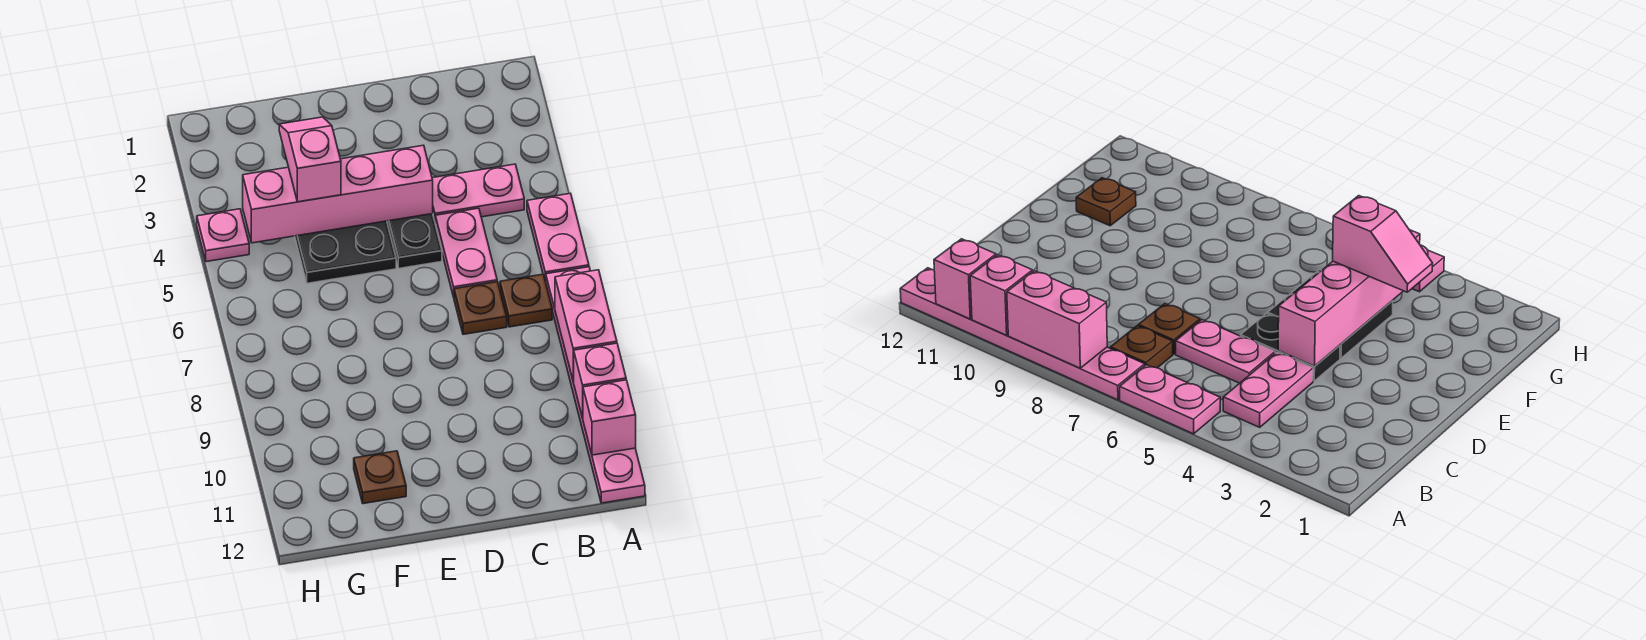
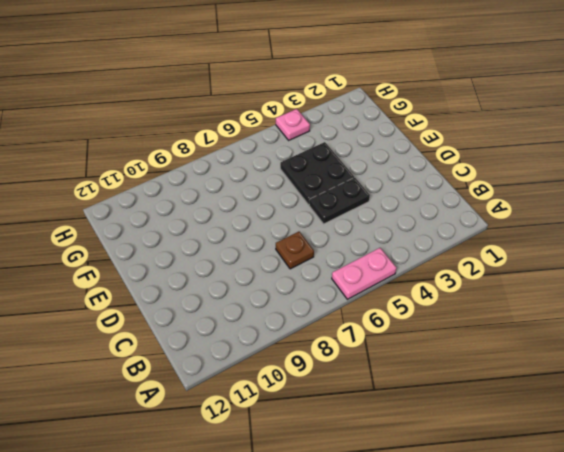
none -> pink 1x6 plate [546,267,645,503]
none -> pink 1x2 plate [432,164,524,221]
none -> brown 1x1 plate [500,274,552,327]

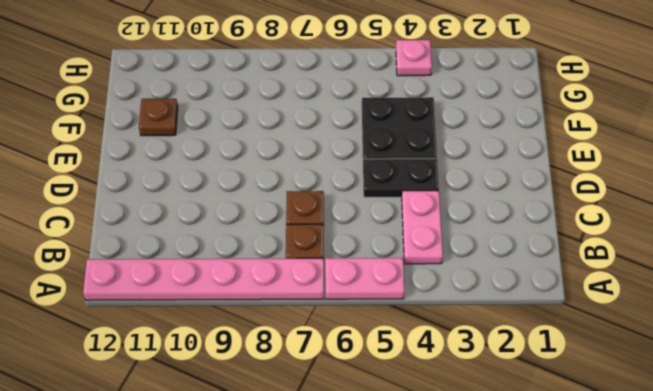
none -> pink 1x2 plate [435,208,497,297]
none -> pink 1x2 brick [555,270,617,381]
none -> pink 1x1 brick [573,343,626,418]

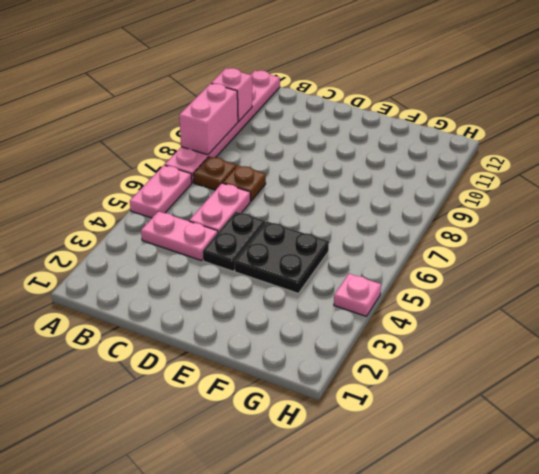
none -> brown 1x1 plate [354,451,406,504]
none -> pink 1x1 brick [583,380,636,455]
none -> pink 1x4 brick [243,145,433,243]

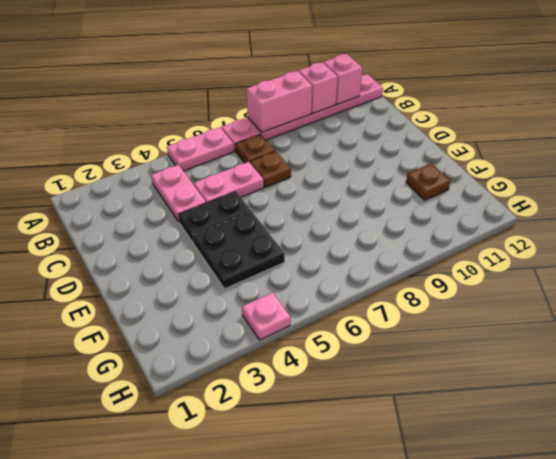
none -> pink 1x4 brick [243,145,433,243]
none -> pink 1x2 slope [279,117,341,202]

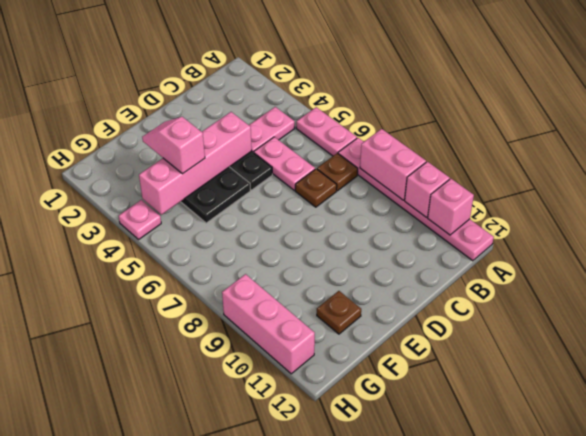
pink 1x3 brick [222,274,315,374] -> none

